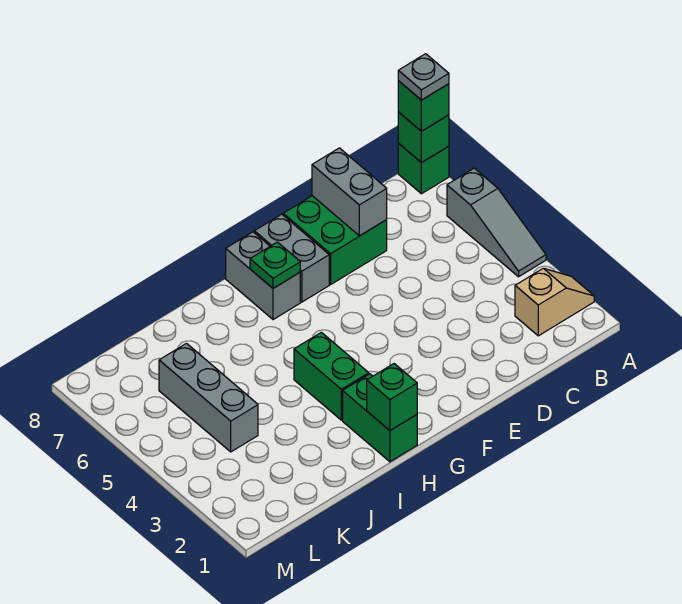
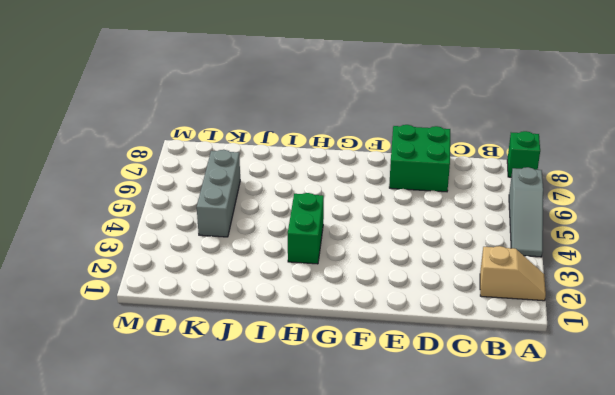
none -> grey 1x2 brick [254,214,329,302]
none -> grey 1x2 brick [226,232,300,320]
none -> green 1x2 brick [343,374,417,462]

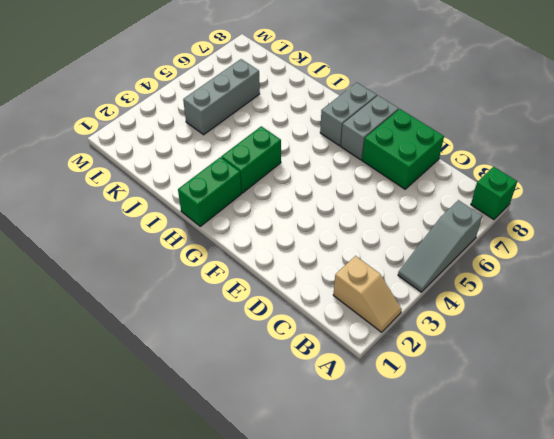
none -> green 1x1 brick [398,112,449,163]
none -> grey 1x2 brick [312,148,387,236]
none -> green 1x1 plate [250,242,300,288]

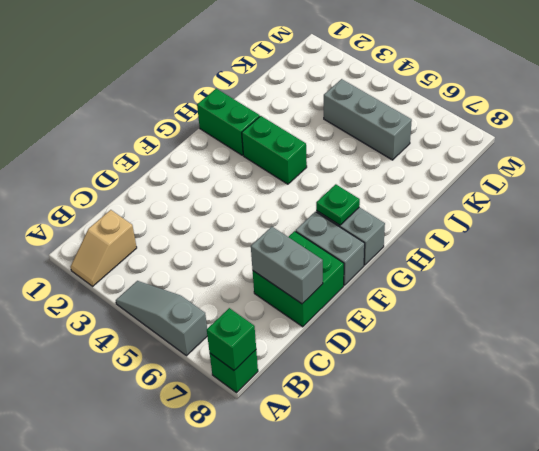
none -> green 1x1 brick [367,364,417,430]
none -> green 1x1 brick [398,81,449,131]
none -> grey 1x1 plate [398,54,449,100]

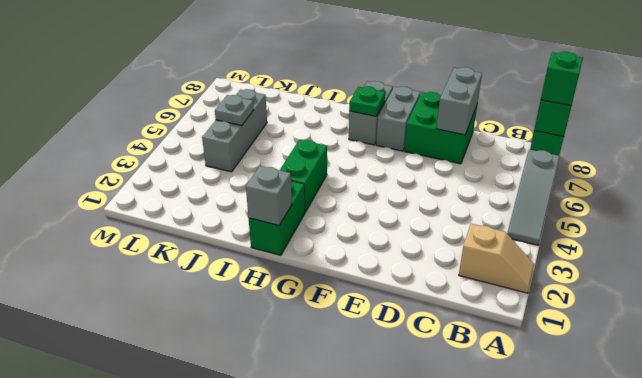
grey 1x1 brick [246,166,292,226] -> green 1x1 brick [367,364,417,430]
grey 1x1 plate [215,95,254,126] -> grey 1x1 plate moved to [398,54,449,100]

